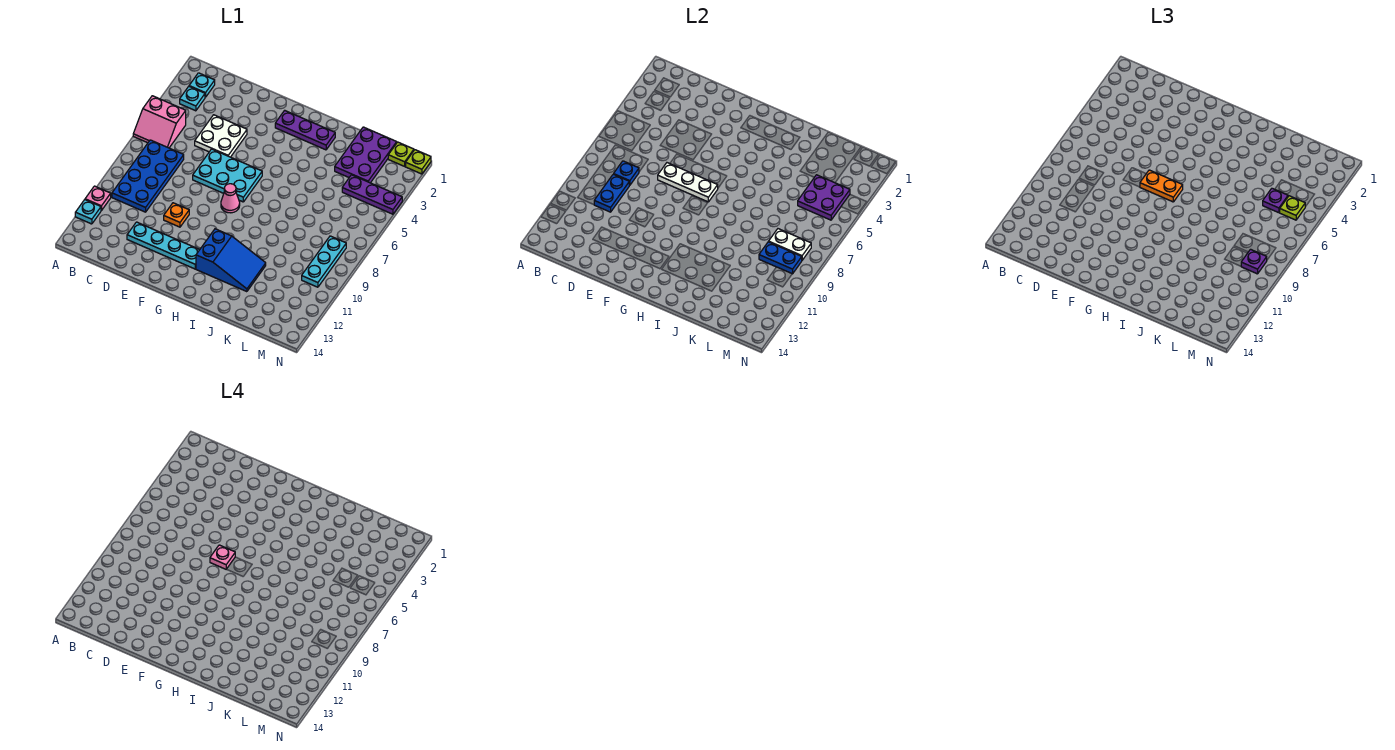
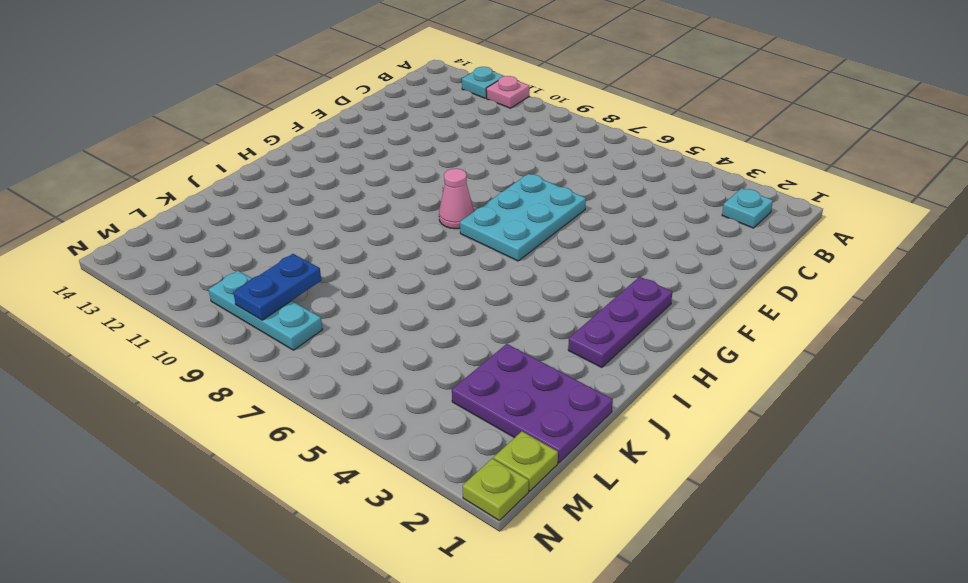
none -> pink 2x2 slope [133,96,186,148]
none -> cyan 1x1 plate [180,87,205,111]
none -> blue 2x4 plate [112,140,184,212]

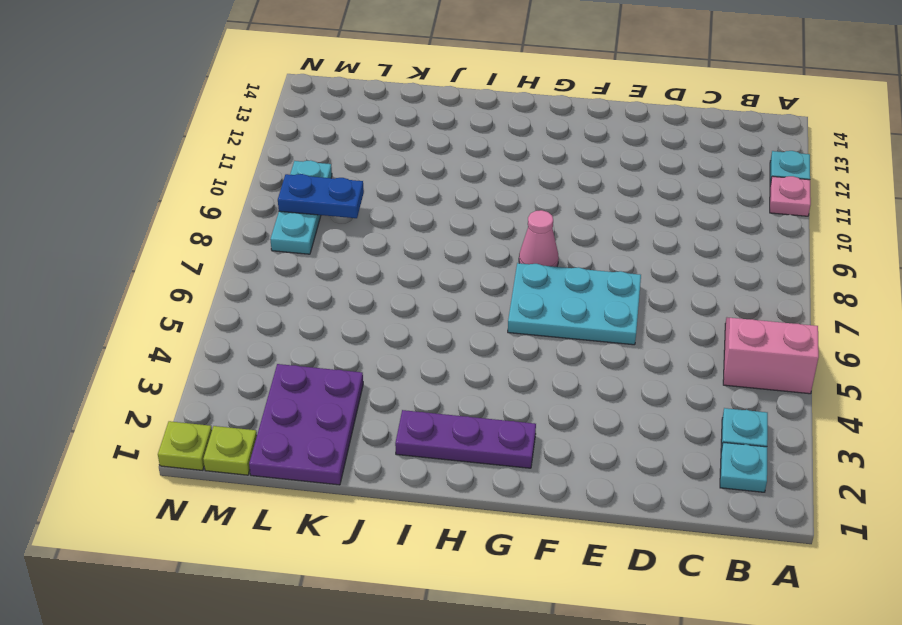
none -> blue 2x4 plate [112,140,184,212]
none -> white 2x2 plate [195,115,247,157]
none -> cyan 1x4 plate [127,222,200,269]

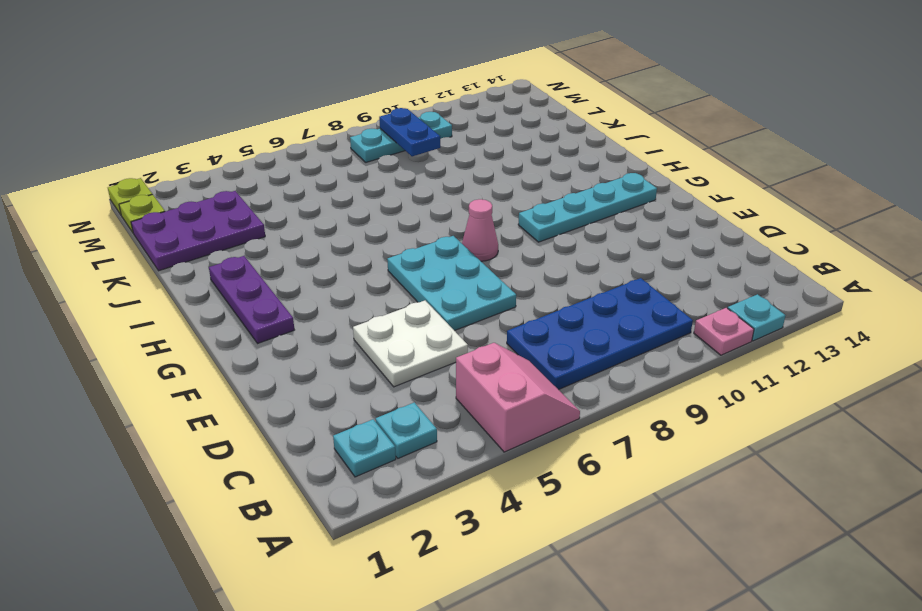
cyan 1x4 plate [518,173,657,242] -> cyan 1x4 plate turned to [127,222,200,269]
none -> orange 1x1 plate [164,203,189,227]
none -> blue 2x3 slope [196,229,266,292]
none -> purple 1x3 plate [342,175,402,214]

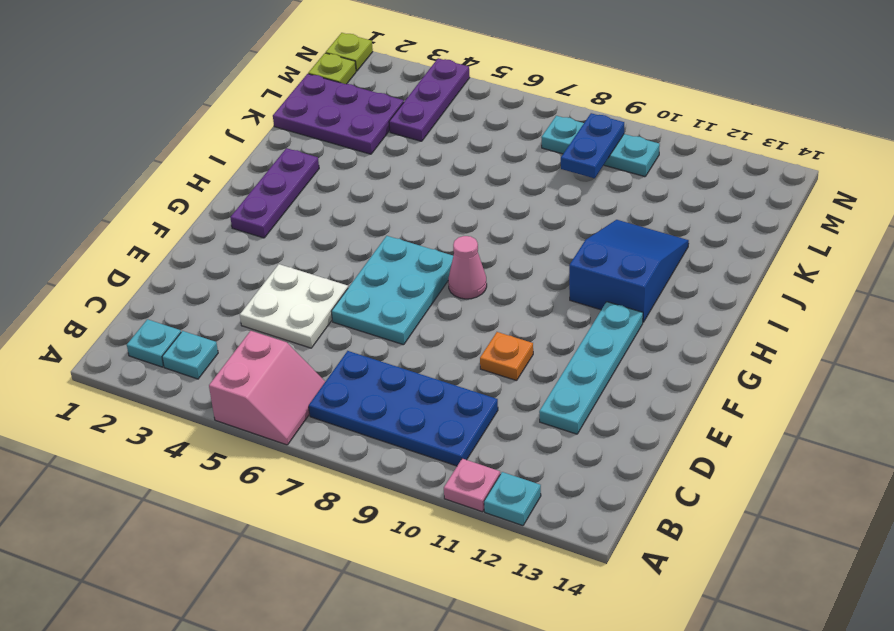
none -> blue 1x1 plate [614,161,639,185]
none -> blue 1x2 plate [594,174,629,212]
none -> white 1x3 plate [658,163,718,202]

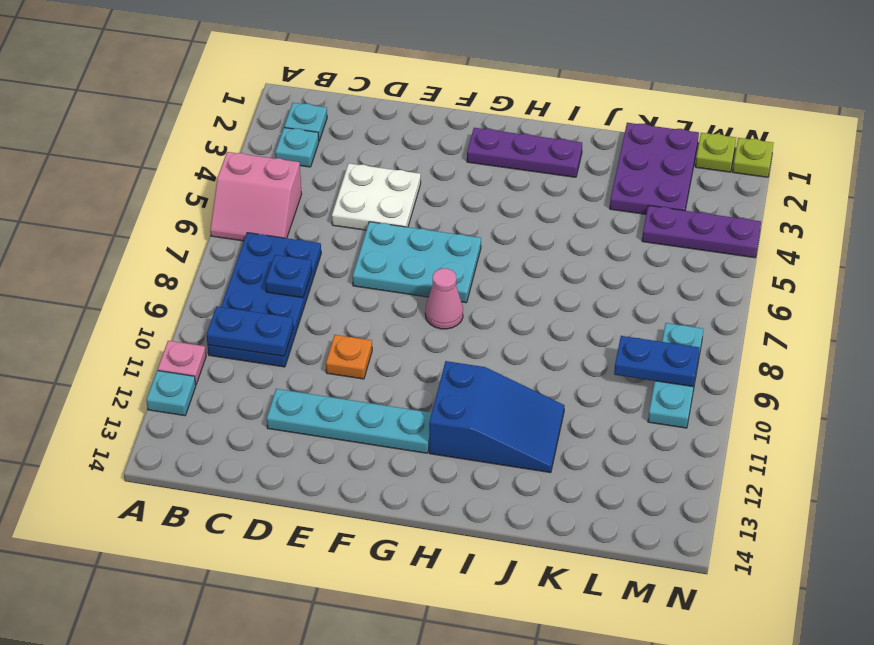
blue 1x2 plate [206,306,293,356] -> blue 1x2 plate turned to [594,174,629,212]
none -> white 1x3 plate [658,163,718,202]
none -> purple 2x2 plate [798,175,850,220]
none -> white 1x2 plate [769,229,811,260]

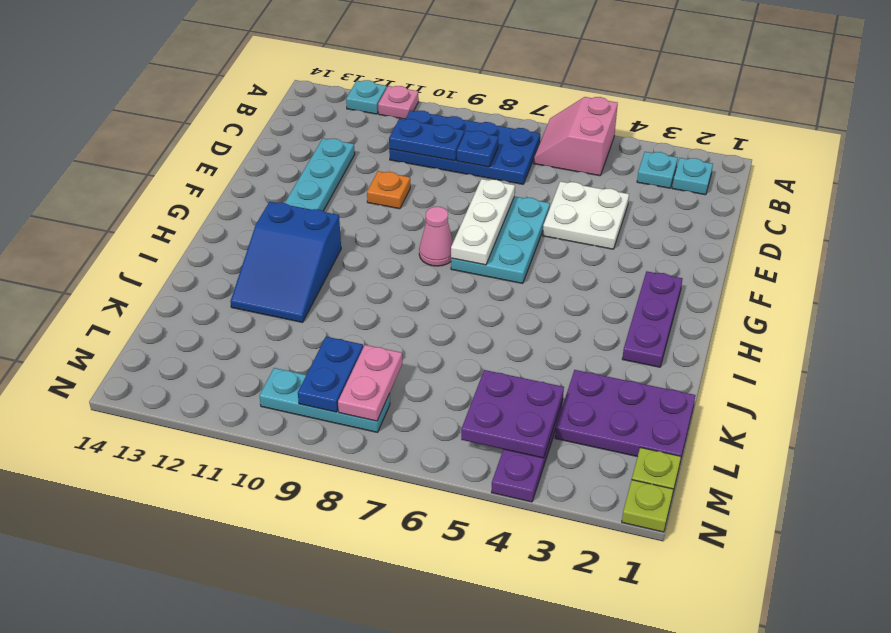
pink 1x2 plate [338,345,402,421] -> white 1x2 plate [769,229,811,260]
none -> orange 1x2 plate [1140,170,1183,202]
none -> purple 1x1 plate [1263,188,1288,213]
none -> lime 1x1 plate [1280,196,1305,220]

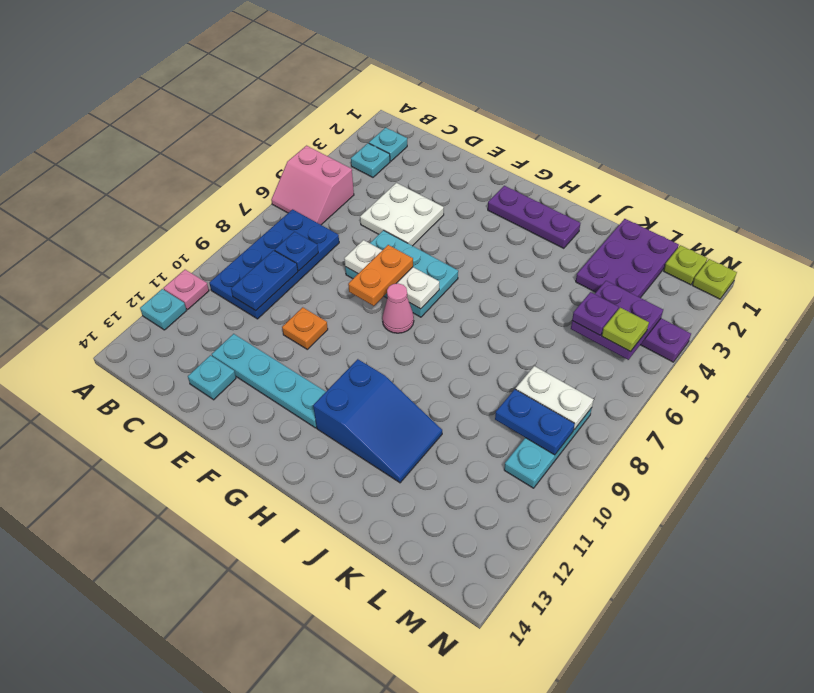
cyan 1x1 plate [188,355,236,400] -> none
orange 1x2 plate [348,245,413,306] -> orange 1x2 plate turned to [1140,170,1183,202]
none -> purple 1x1 plate [1241,249,1267,274]
none -> pink 1x1 plate [210,545,235,569]

